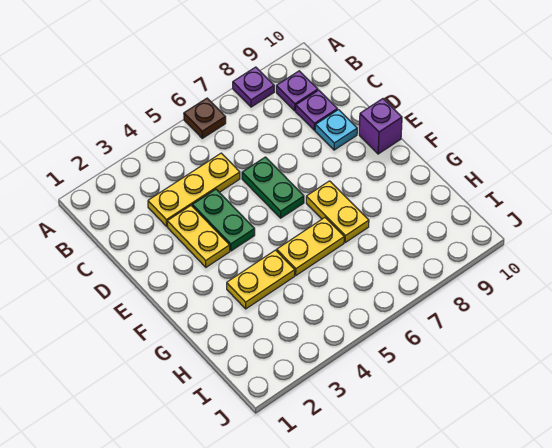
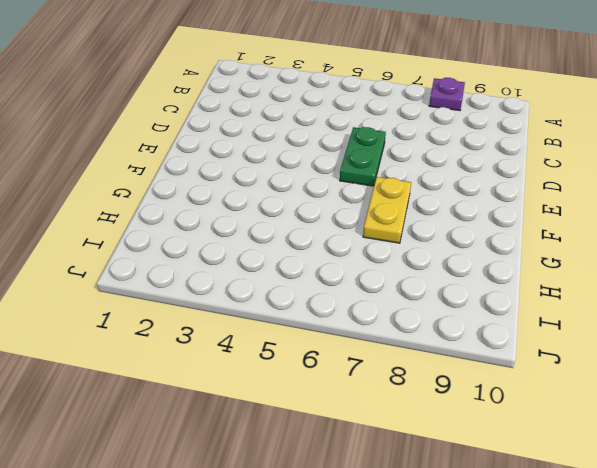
none -> brown 1x1 plate [184,98,226,138]
none -> purple 1x1 plate [276,71,318,111]
none -> yellow 1x3 plate [148,153,240,226]

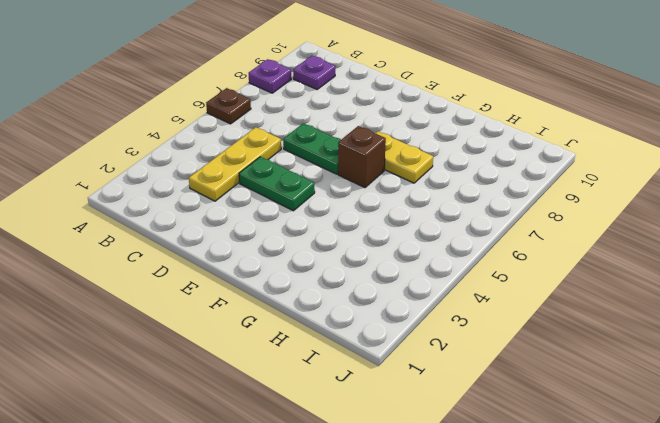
brown 1x1 brick [338,126,386,188] -> none
none -> purple 1x1 plate [296,90,337,130]
none -> yellow 1x2 plate [167,206,230,267]
none -> cyan 1x1 plate [315,110,357,150]

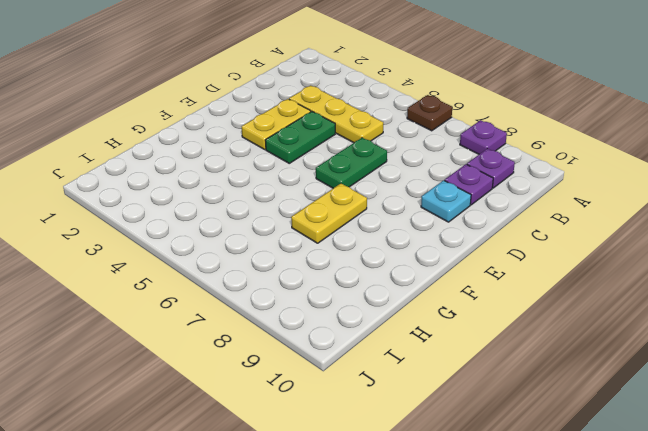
none -> purple 1x1 brick [359,99,402,154]
none -> yellow 1x2 plate [227,250,295,309]
none -> yellow 1x2 plate [277,218,344,275]

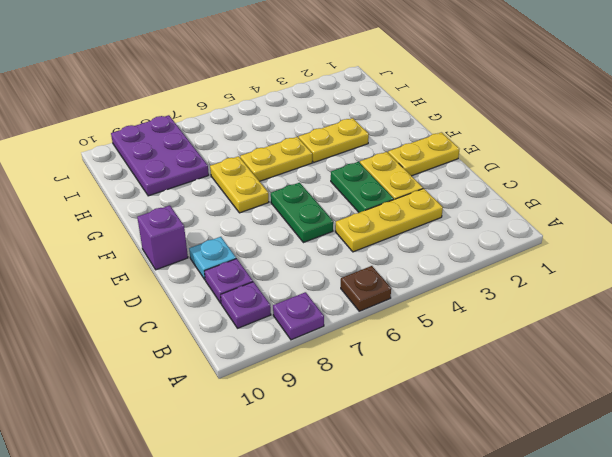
yellow 1x2 plate [388,132,459,176] -> none
purple 2x3 plate [111,115,209,196] -> none

